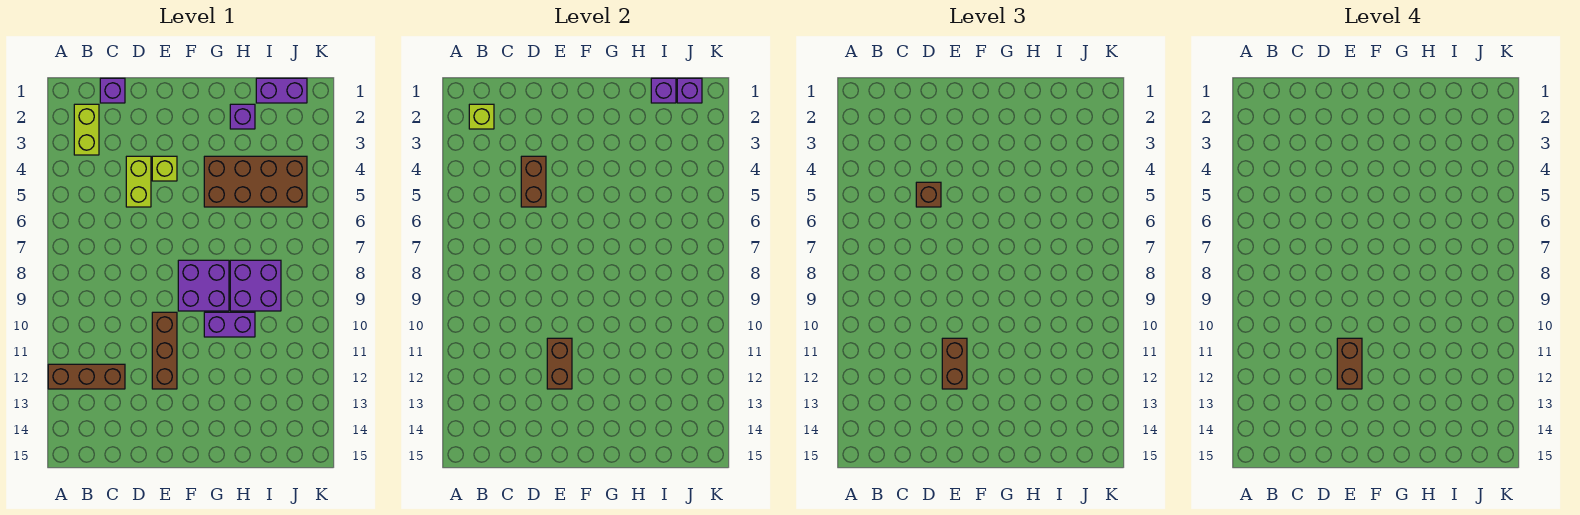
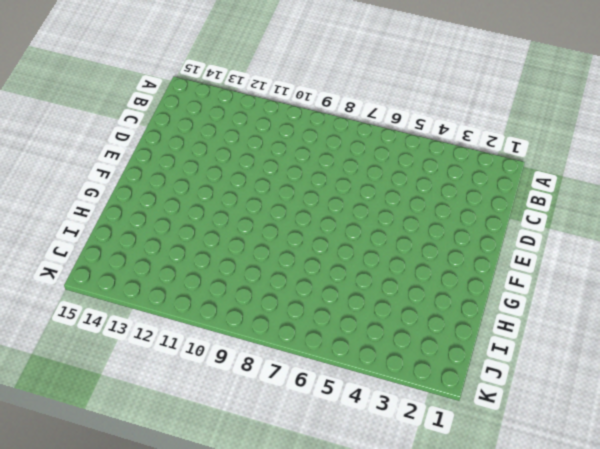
none -> brown 1x3 brick [48,364,125,389]
none -> lime 1x2 brick [74,104,99,155]
none -> purple 1x1 brick [100,78,125,103]

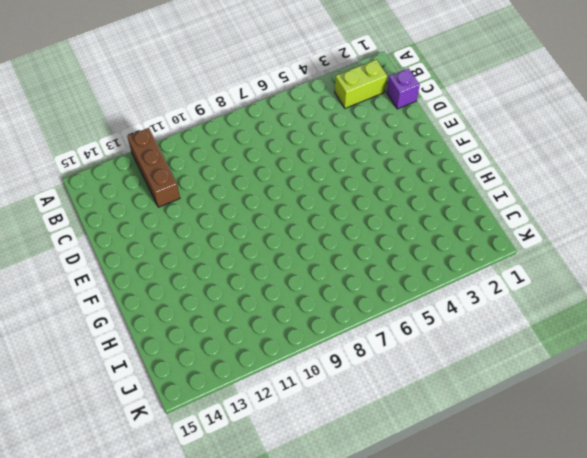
none -> lime 1x2 brick [126,156,151,207]
none -> lime 1x1 brick [152,156,177,181]
none -> brown 1x3 brick [152,312,177,389]

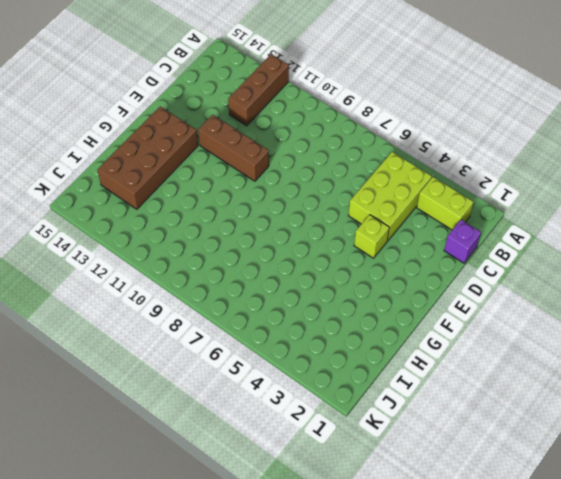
lime 2x3 brick [348,152,432,241] -> lime 1x2 brick [126,156,151,207]
brown 2x4 brick [98,106,198,209] -> brown 2x4 brick moved to [204,156,307,207]
none -> purple 2x2 brick [178,260,229,311]
none -> purple 1x2 brick [204,312,255,337]
none -> purple 1x1 brick [230,104,255,129]

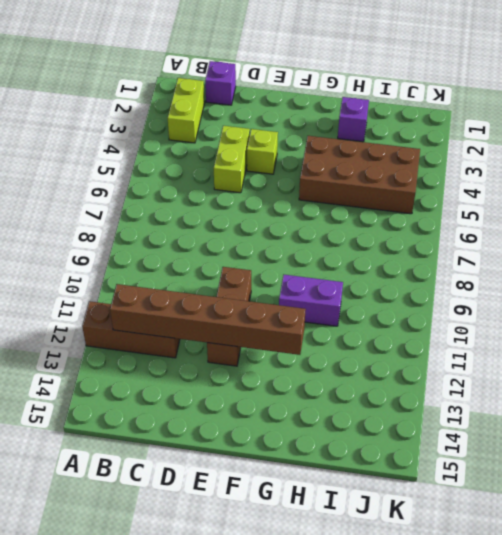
brown 1x6 brick [110,284,306,355] -> brown 1x2 brick [547,338,572,389]
none -> purple 2x2 brick [178,260,229,311]
none -> purple 2x2 brick [230,260,281,311]
none -> purple 1x2 brick [256,78,307,103]

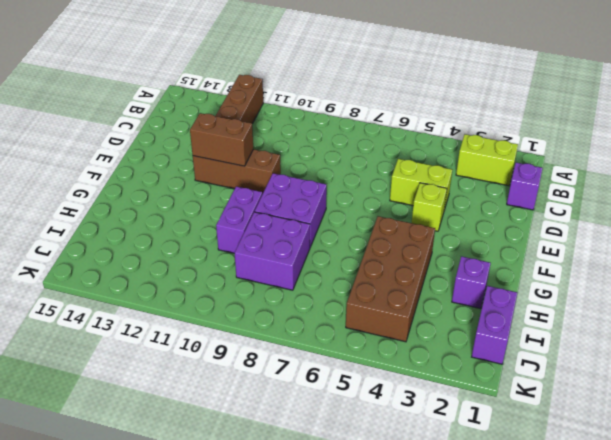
none -> lime 1x1 brick [469,104,494,129]
none -> brown 1x2 brick [521,156,546,207]
none -> purple 1x1 brick [651,78,676,103]

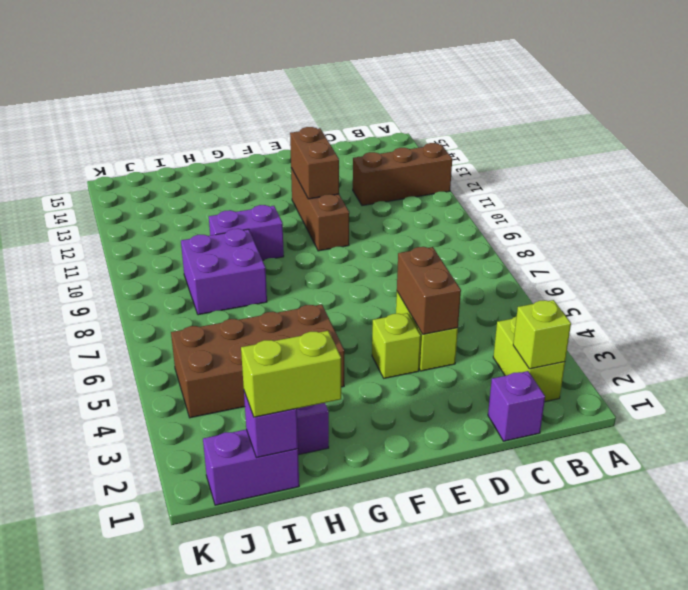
lime 1x2 brick [241,331,341,417] -> none
none -> purple 2x2 brick [178,260,229,311]
none -> purple 1x1 brick [677,78,702,103]
none -> brown 1x1 brick [916,182,941,207]

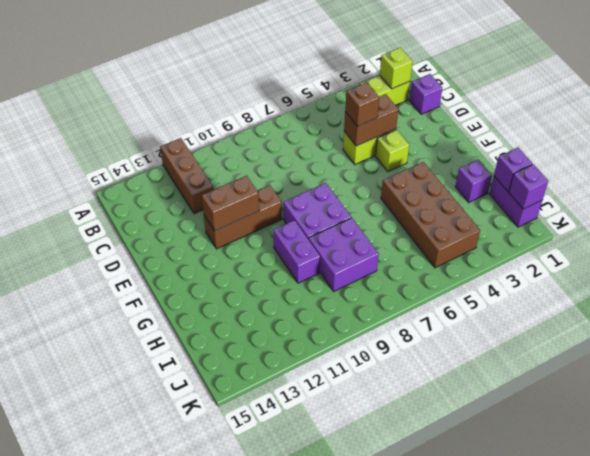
none -> brown 1x2 brick [942,338,967,389]
none -> brown 1x2 brick [1337,338,1362,389]

